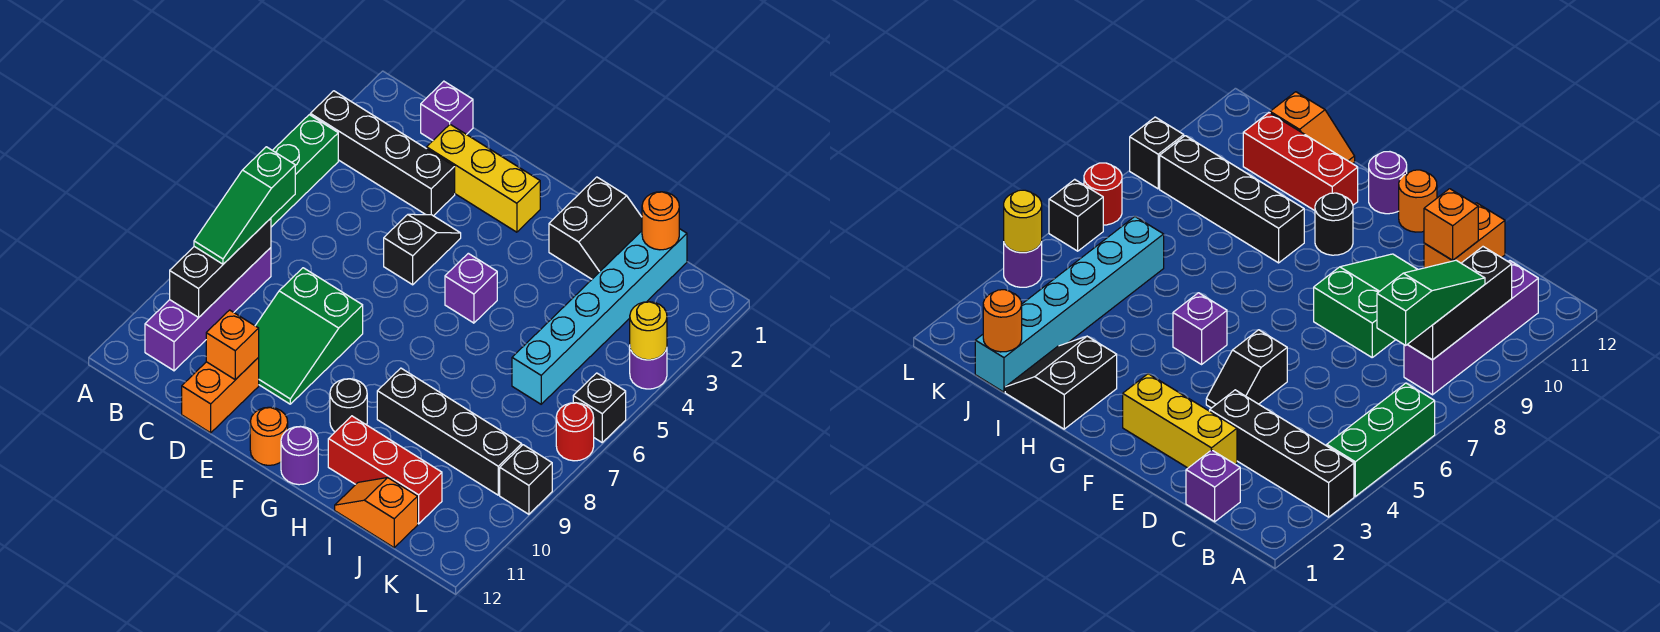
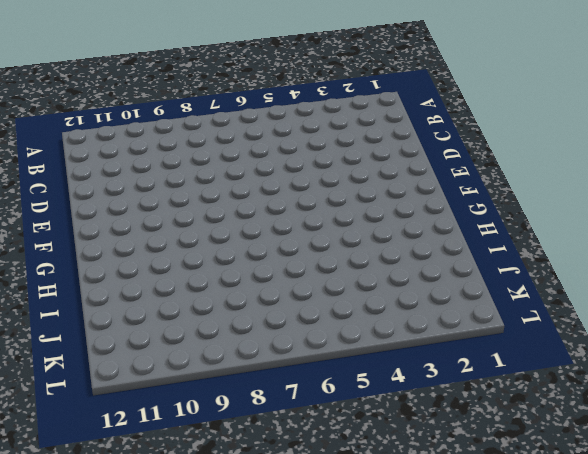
none -> black 1x4 brick [310,91,455,216]
none -> green 1x3 brick [271,115,338,227]
none -> purple 1x4 brick [145,248,271,371]

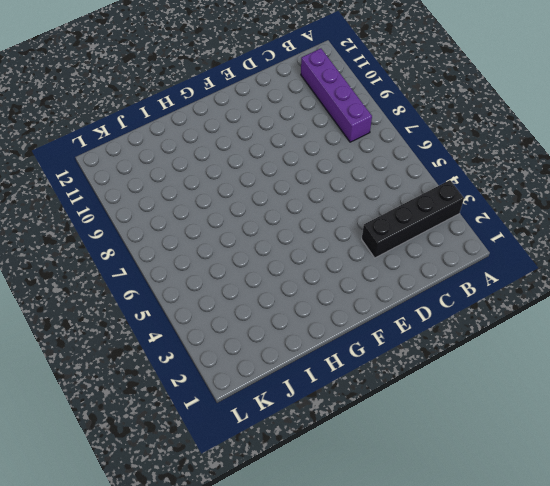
none -> green 1x3 brick [271,115,338,227]
none -> purple 1x1 brick [421,81,473,140]
none -> yellow 1x3 brick [427,125,540,232]

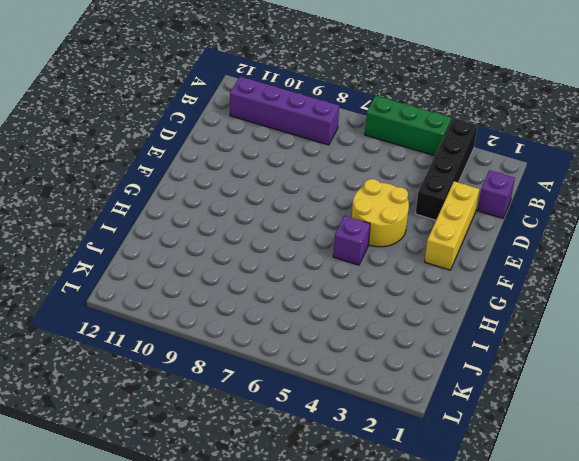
yellow 2x2 round brick [352,179,409,247] -> black 1x2 slope [384,214,461,285]
none -> green 2x3 slope [255,268,363,404]
none -> orange 1x2 brick [182,358,259,433]
none -> orange 1x1 round brick [250,407,288,465]

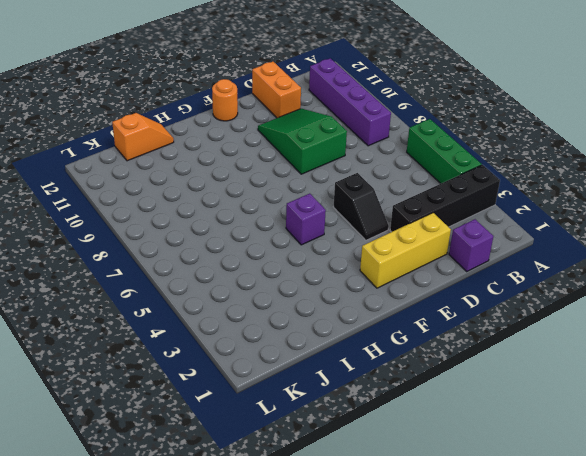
none -> black 1x1 round brick [330,379,367,432]
none -> purple 1x1 round brick [281,427,318,485]
none -> black 2x2 slope [549,177,642,279]

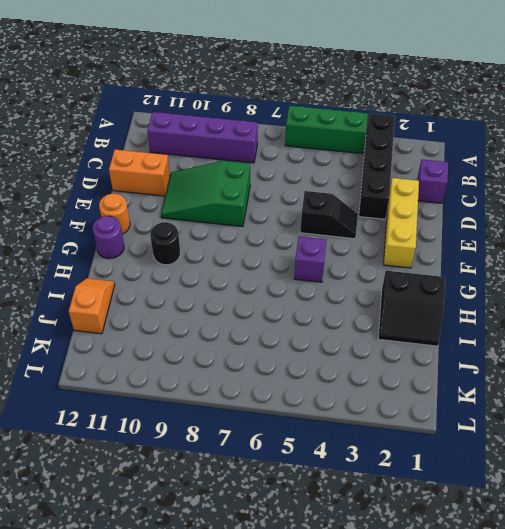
none -> black 1x4 brick [377,368,522,495]
none -> red 1x3 brick [328,416,442,524]
none -> cyan 1x6 brick [512,229,687,404]

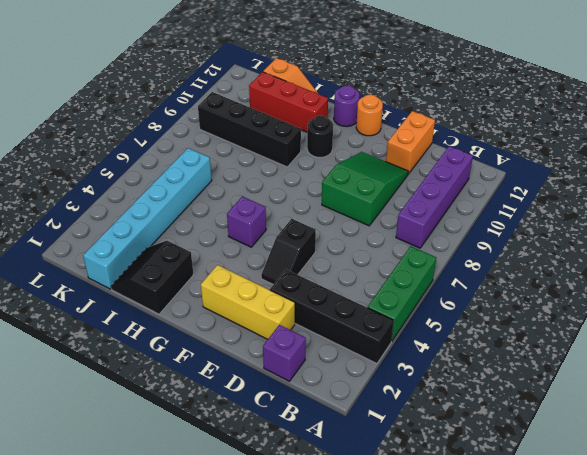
none -> purple 1x1 round brick [630,348,667,389]
none -> black 1x1 brick [573,373,626,442]
none -> red 1x1 round brick [556,403,594,461]

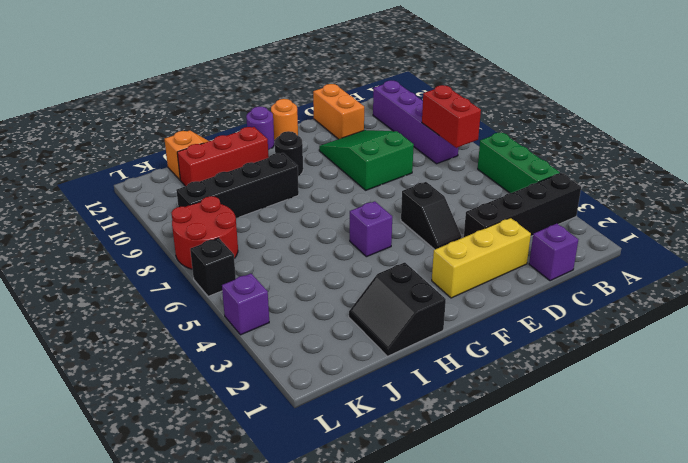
red 1x2 brick [422,85,481,148] -> black 1x3 brick [170,218,271,318]
red 2x2 round brick [171,196,238,269] -> red 1x1 round brick [556,403,594,461]
purple 1x1 brick [222,274,269,335] -> purple 1x1 round brick [630,348,667,389]
none -> cyan 1x6 brick [512,229,687,404]
none -> black 1x1 brick [500,445,552,514]
none -> orange 1x1 brick [206,310,259,380]

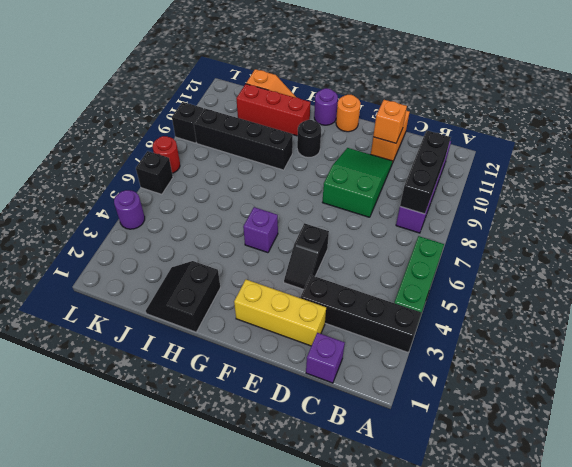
none -> cyan 1x6 brick [512,229,687,404]
none -> orange 1x1 round brick [642,192,679,250]
none -> yellow 1x1 round brick [630,302,667,360]

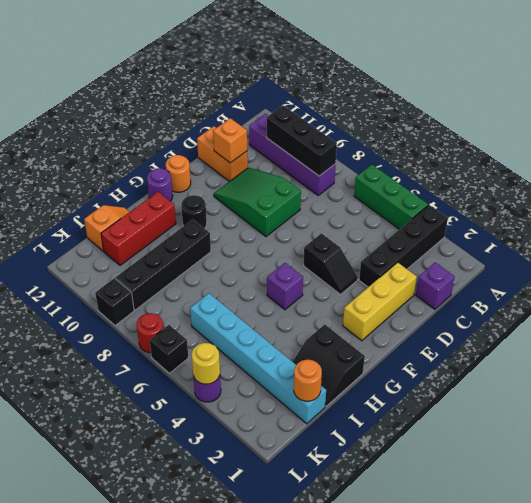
none -> green 1x3 slope [194,147,295,264]

